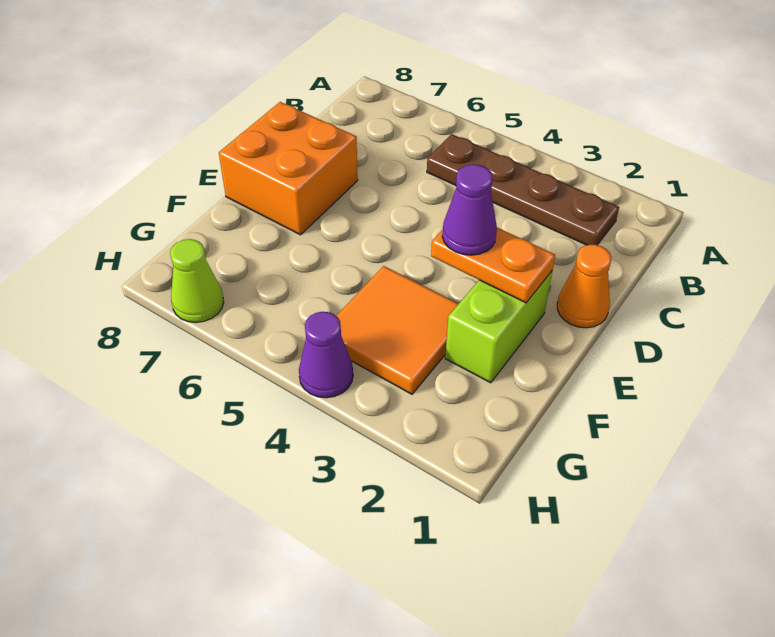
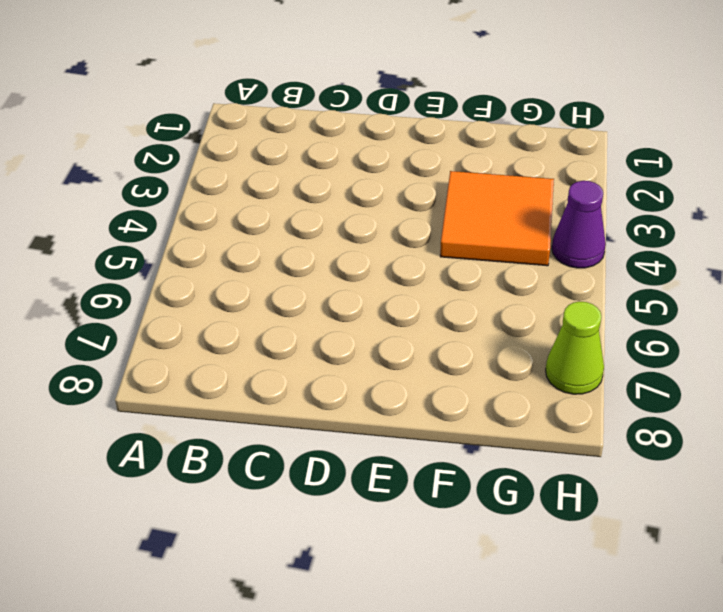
none -> brown 1x4 plate [427,134,619,245]
none -> orange 1x1 cone [557,245,612,328]

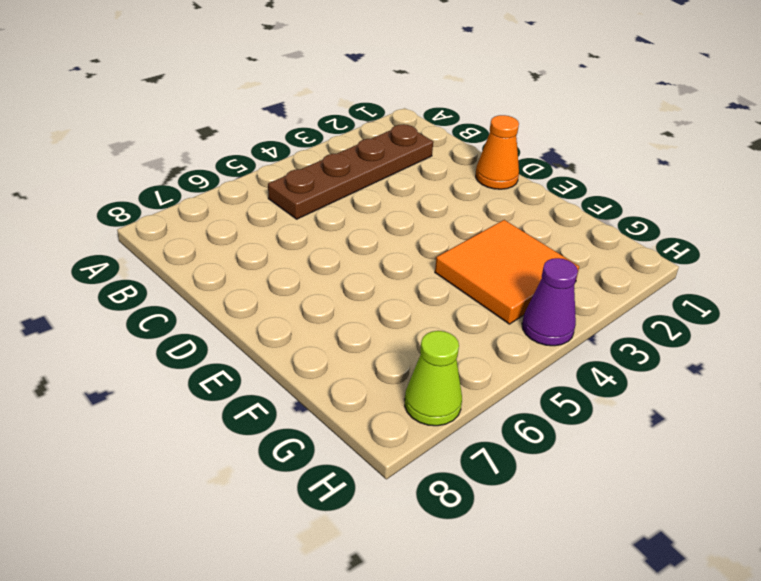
none -> orange 2x2 brick [219,102,358,235]
none -> lime 1x2 brick [445,271,552,383]

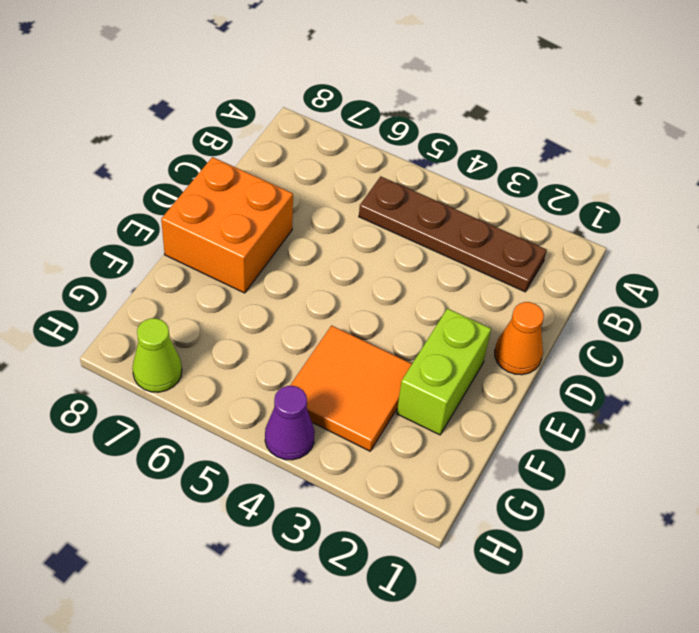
none -> orange 1x2 plate [431,228,555,303]
none -> purple 1x1 cone [442,164,497,255]

